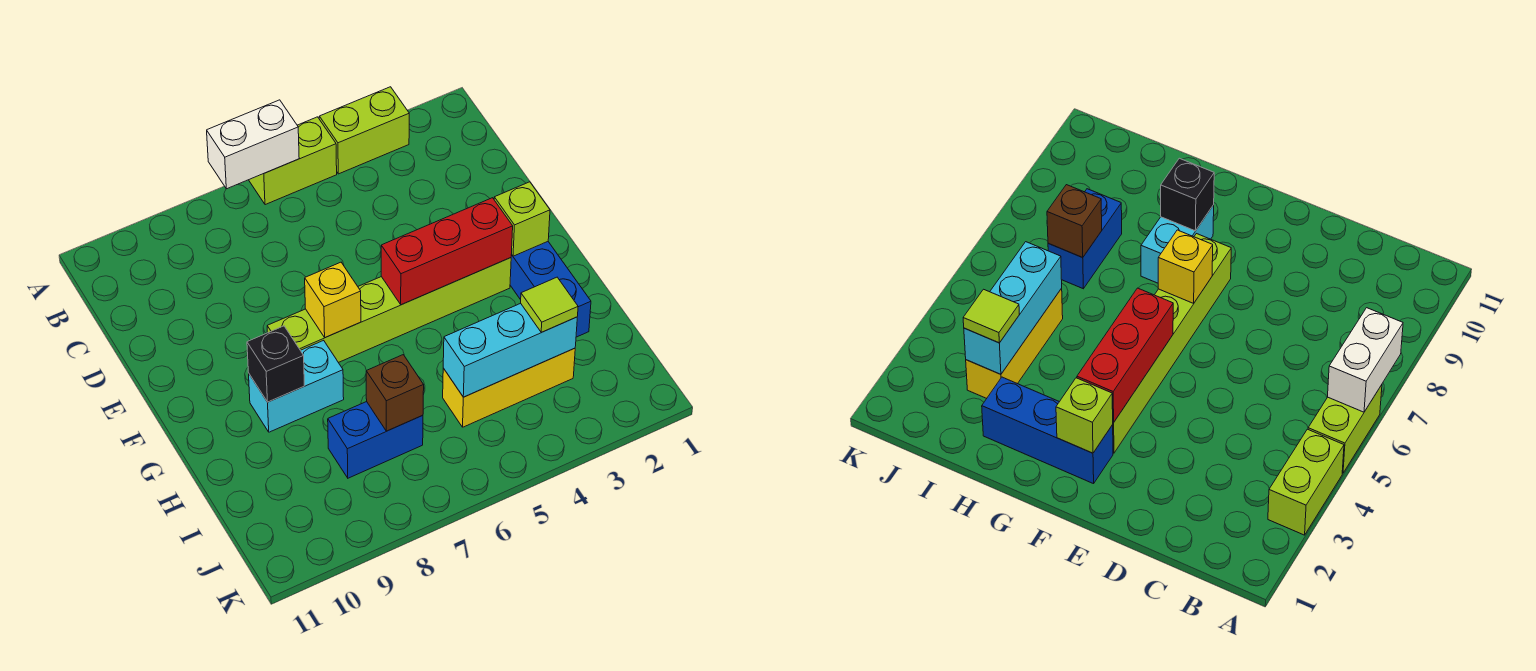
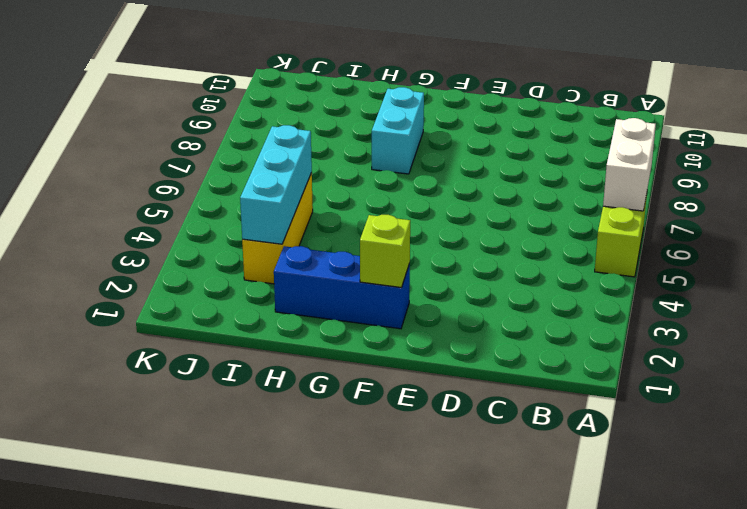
none -> lime 1x2 brick [319,87,409,174]
none -> lime 1x6 brick [267,258,511,363]
none -> blue 1x2 brick [328,402,423,478]

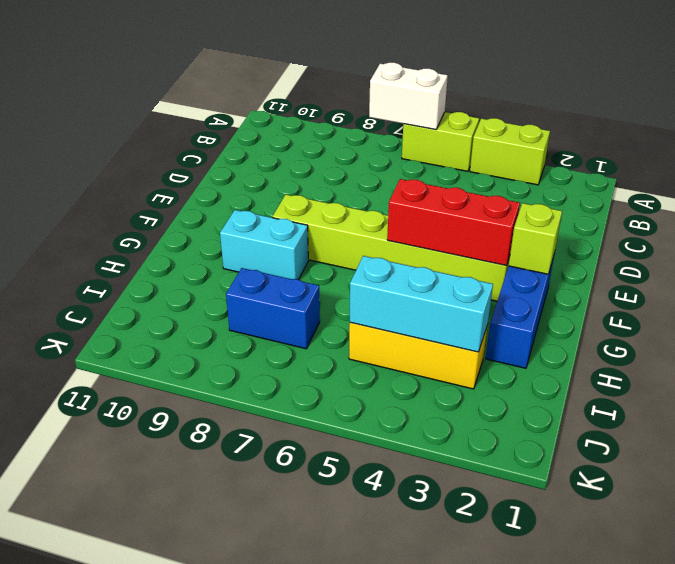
none -> yellow 1x1 brick [305,262,361,338]
none -> black 1x1 brick [247,326,304,402]
none -> brown 1x1 brick [366,355,424,431]

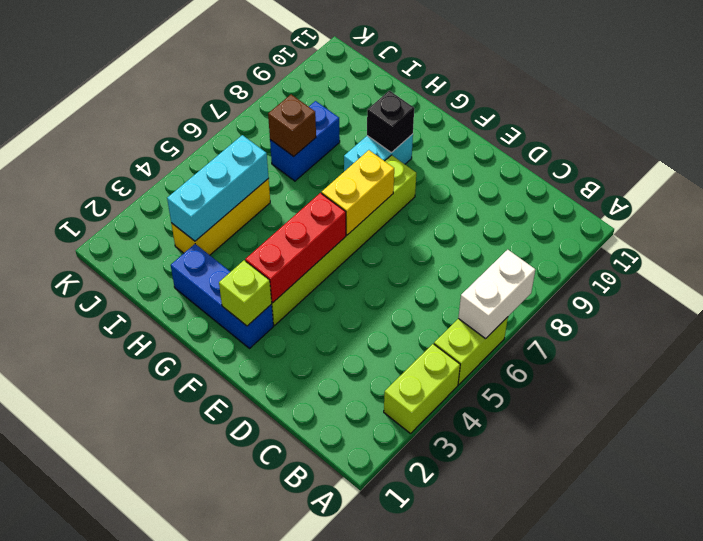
yellow 1x2 brick [322,150,394,235] -> yellow 1x1 brick [305,262,361,338]
none -> lime 1x1 tile [521,277,578,332]

